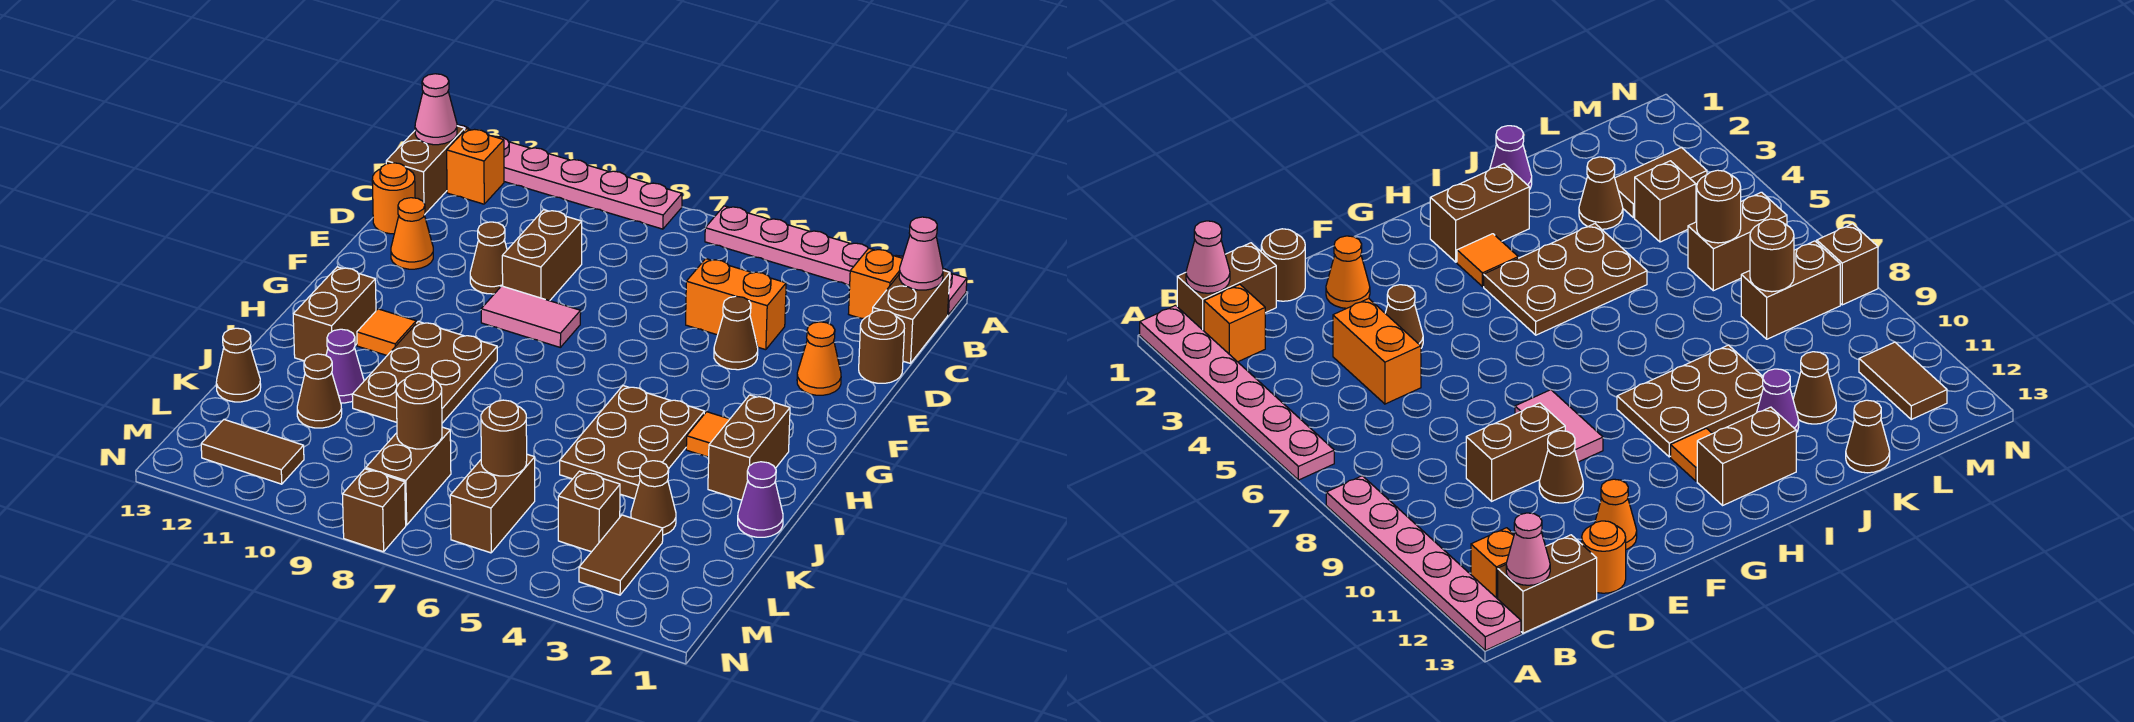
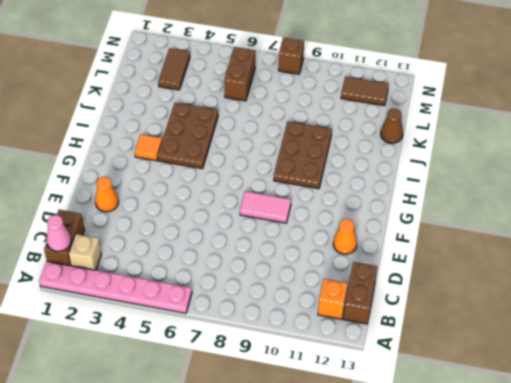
tan 1x1 brick [69,234,101,270] -> orange 1x1 brick [849,248,902,319]
none -> pink 1x6 plate [457,125,682,229]
none -> brown 1x1 round brick [859,310,904,383]
none -> orange 1x2 brick [686,259,786,350]
none -> brown 1x2 brick [502,210,582,301]

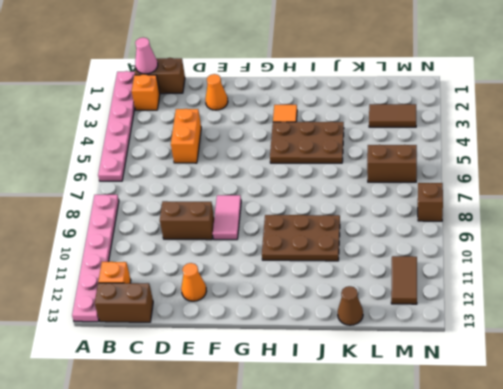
none -> brown 1x1 round brick [859,310,904,383]
none -> orange 1x1 round brick [372,163,415,234]
none -> brown 1x1 cone [714,296,758,370]
none -> brown 1x1 cone [470,222,507,294]

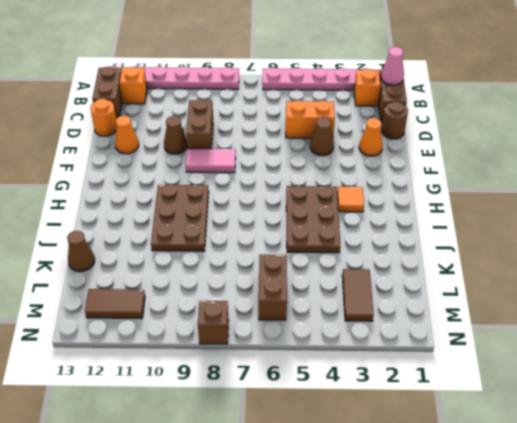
none -> brown 1x2 brick [708,395,790,500]
none -> orange 1x1 tile [357,309,416,355]
none -> brown 1x2 brick [293,267,376,361]
none -> purple 1x1 cone [738,462,783,537]

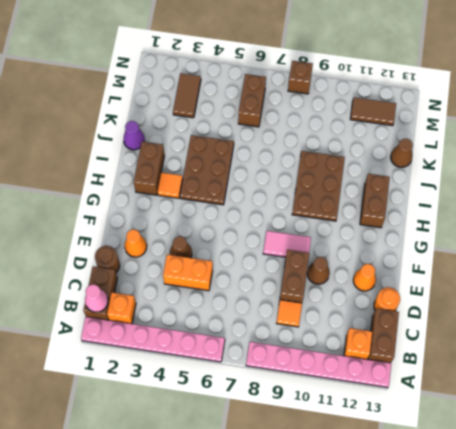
orange 1x1 tile [277,300,302,327] -> orange 1x1 tile moved to [357,309,416,355]
none -> purple 1x1 cone [326,329,364,403]
none -> brown 1x1 cone [631,461,676,535]
none -> brown 1x1 cone [297,354,342,428]
none -> brown 1x1 brick [558,471,620,552]

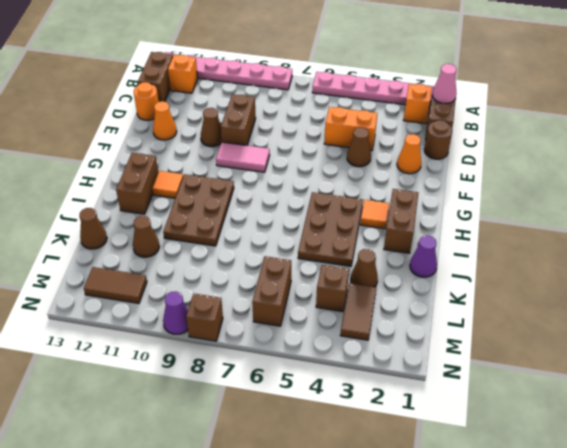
purple 1x1 cone [163,292,188,334] -> purple 1x1 cone moved to [326,329,364,403]
none -> brown 1x2 brick [366,427,451,525]
none -> pink 1x1 cone [415,74,457,145]
none -> brown 1x1 round brick [481,400,527,476]
none -> brown 1x1 round brick [396,373,442,449]

